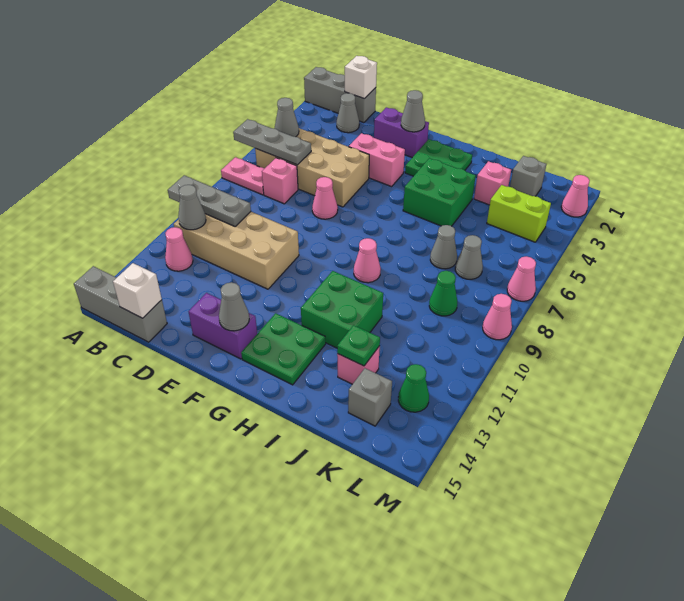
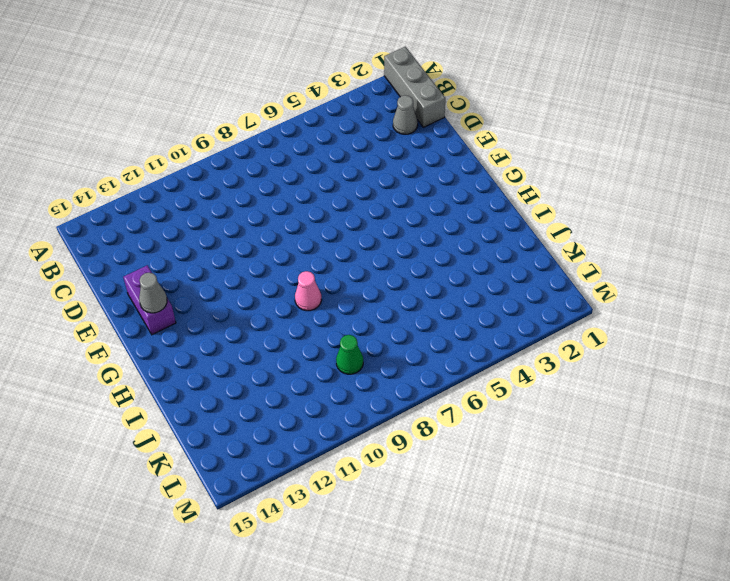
none -> pink 1x2 plate [221,157,264,195]
none -> grey 1x3 brick [74,266,167,342]
none -> tan 2x4 brick [255,128,369,207]
none -> tan 2x4 brick [174,212,299,289]

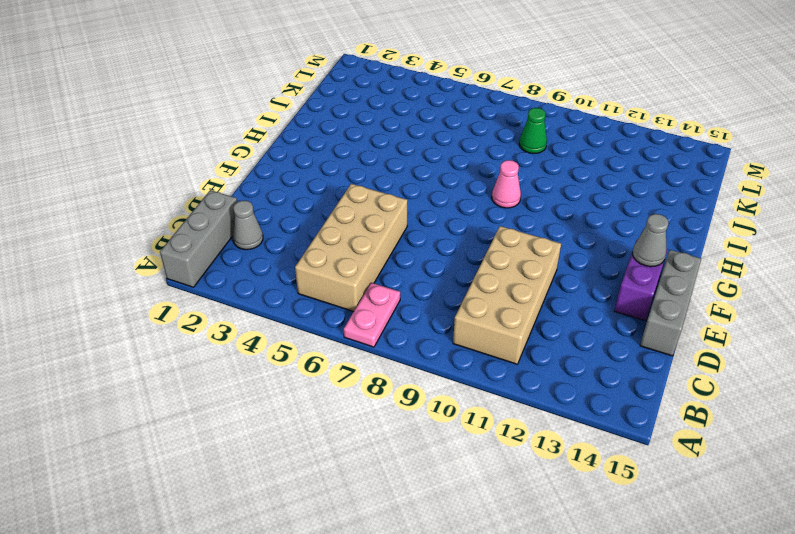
grey 1x3 brick [640,250,701,356] -> grey 1x3 brick moved to [74,266,167,342]
none -> pink 1x1 cone [165,227,193,271]
none -> pink 1x1 brick [262,158,298,204]
none -> purple 1x2 brick [374,107,429,157]
none -> pink 1x2 brick [349,133,405,187]

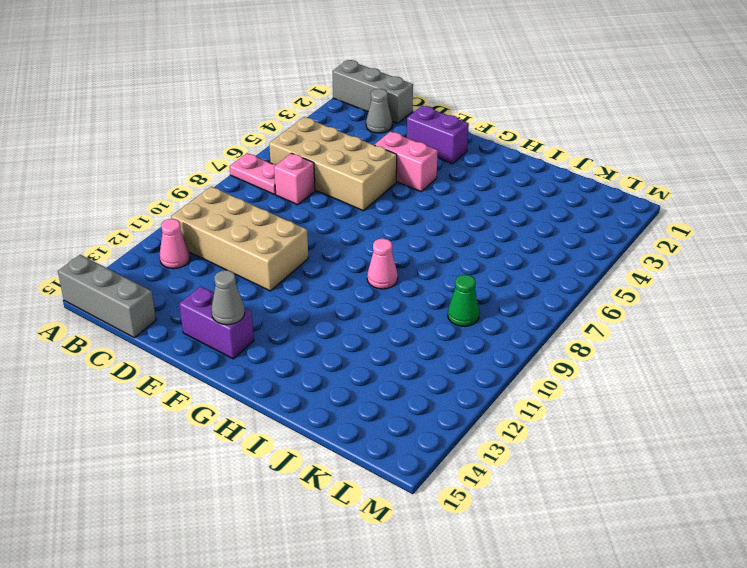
none -> pink 1x1 cone [312,177,338,219]
none -> green 2x2 plate [405,139,472,176]
none -> green 2x2 plate [241,313,326,385]
none -> green 2x2 brick [403,158,476,226]

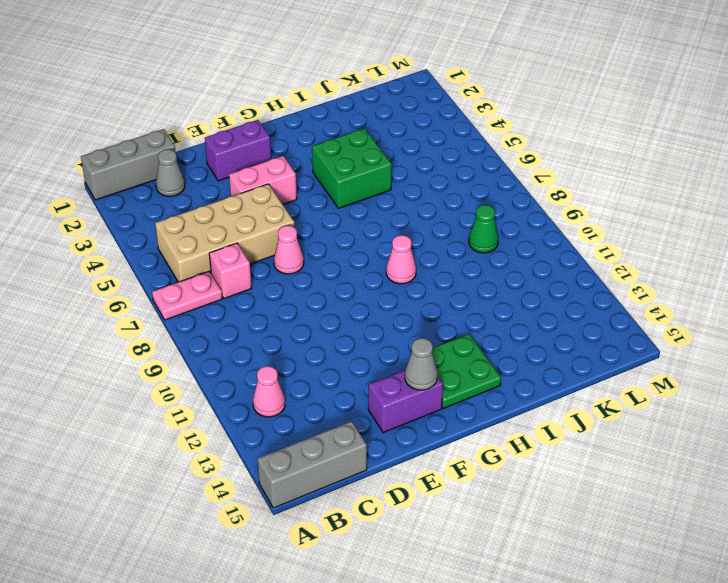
none -> tan 2x4 brick [174,212,299,289]
none -> green 2x2 plate [405,139,472,176]
none -> green 2x2 brick [301,271,383,348]
none -> pink 1x1 brick [474,161,511,205]

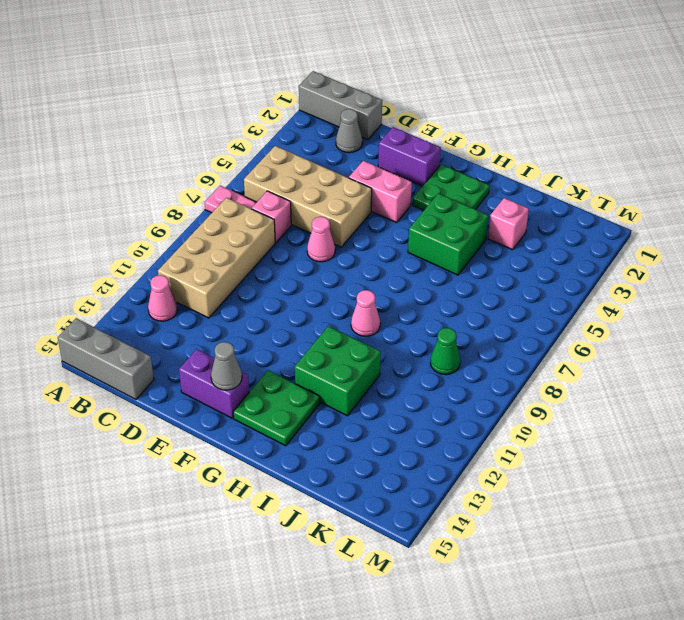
tan 2x4 brick [158,198,275,318] -> tan 2x4 brick turned to [174,212,299,289]
none -> grey 1x1 cone [430,225,457,269]
none -> pink 1x1 brick [337,346,380,384]
none -> grey 1x1 brick [510,156,546,196]
none -> lime 1x2 brick [487,185,551,242]

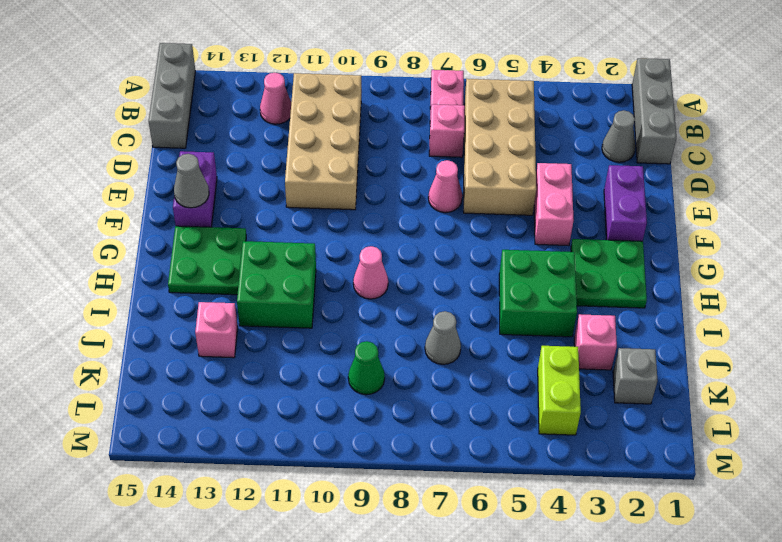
none -> grey 1x1 cone [455,235,483,279]
none -> grey 1x1 brick [348,368,392,426]
none -> green 1x1 cone [398,364,429,412]
none -> pink 1x1 cone [561,175,590,217]

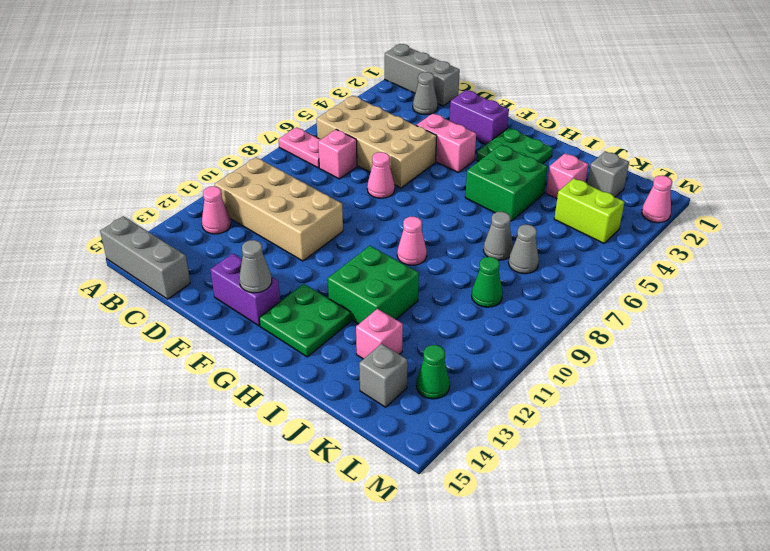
none -> pink 1x1 cone [507,256,536,301]
none -> pink 1x1 cone [483,294,512,340]
none -> grey 1x3 plate [233,119,311,165]
none -> grey 1x3 plate [168,175,251,227]

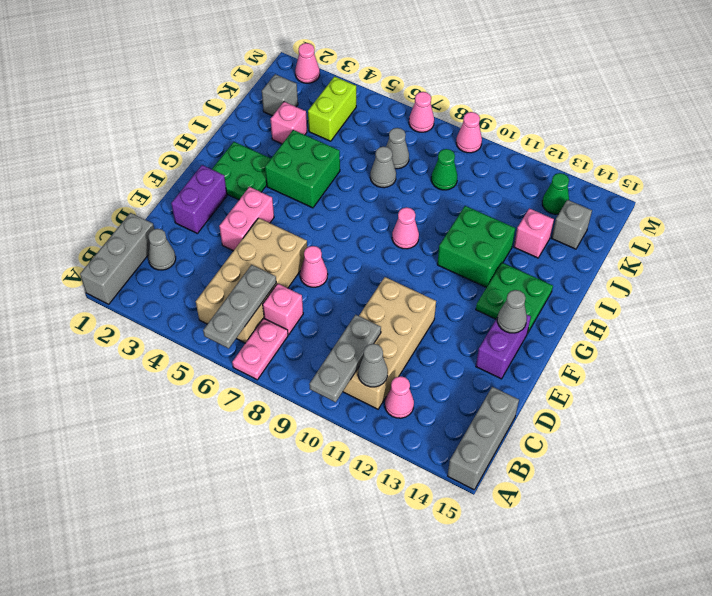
none -> grey 1x1 cone [274,98,299,137]
none -> white 1x1 brick [345,56,377,99]
none -> white 1x1 brick [113,263,162,318]
none -> grey 1x1 cone [401,90,425,132]

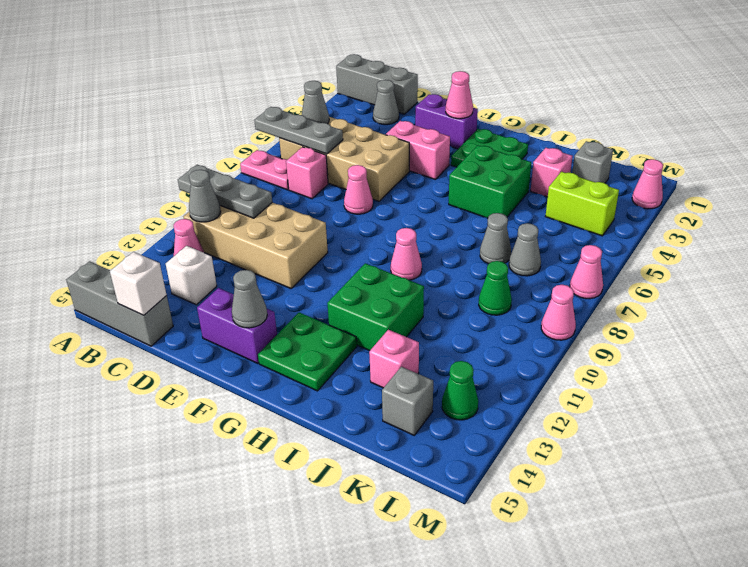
white 1x1 brick [166,246,217,305] -> white 1x1 brick moved to [345,56,377,99]
pink 1x1 cone [446,71,473,119] -> grey 1x1 cone [401,90,425,132]
none -> green 1x1 plate [337,325,380,366]

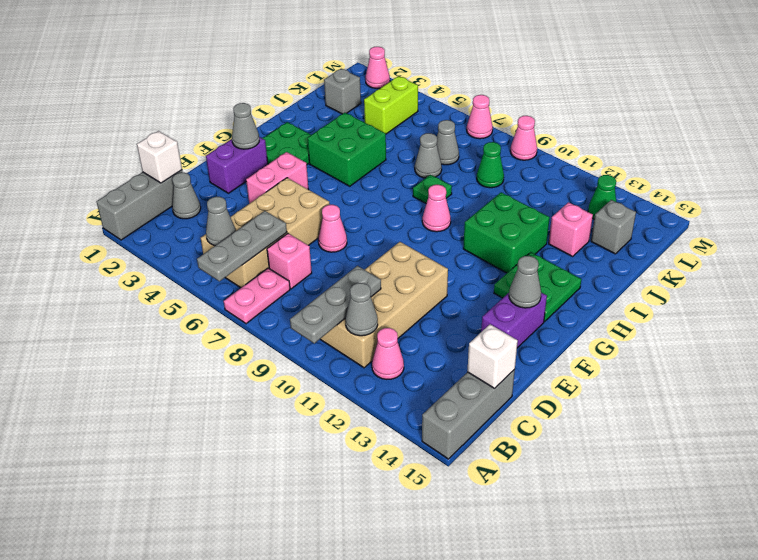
green 1x1 plate [413,175,452,203] -> green 1x1 plate moved to [337,325,380,366]
none -> pink 1x1 brick [474,161,511,205]

